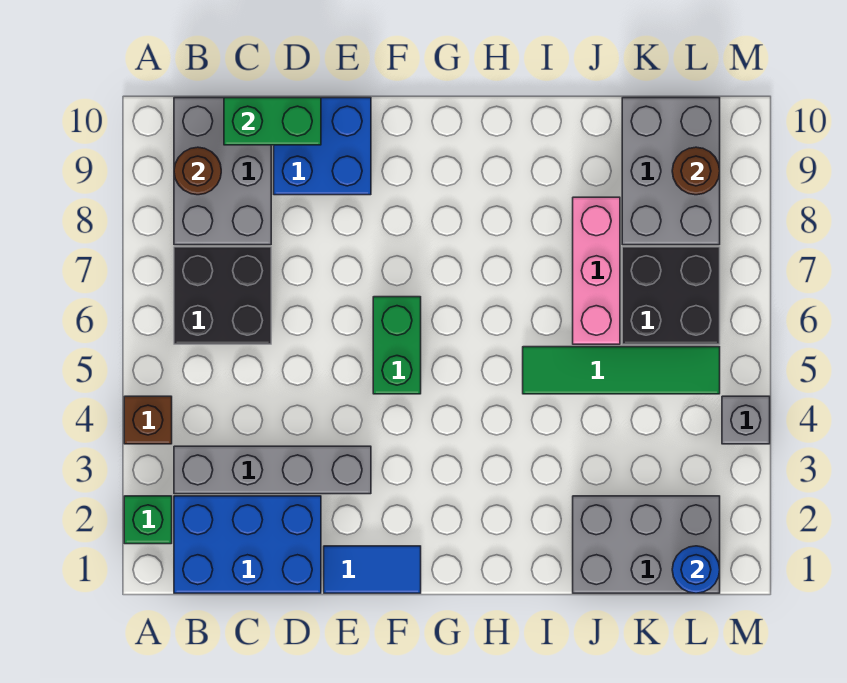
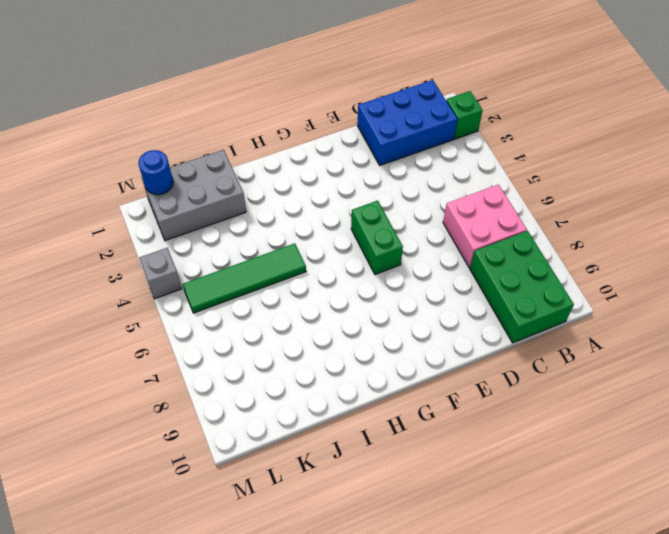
pink 2x2 brick [443,184,527,268] -> black 2x2 brick [174,247,271,344]
green 2x3 brick [470,231,574,343] -> grey 2x3 brick [174,98,271,245]
none -> brown 1x1 brick [124,396,172,444]
none -> grey 1x4 brick [174,446,371,494]
none -> blue 2x2 brick [274,98,371,195]

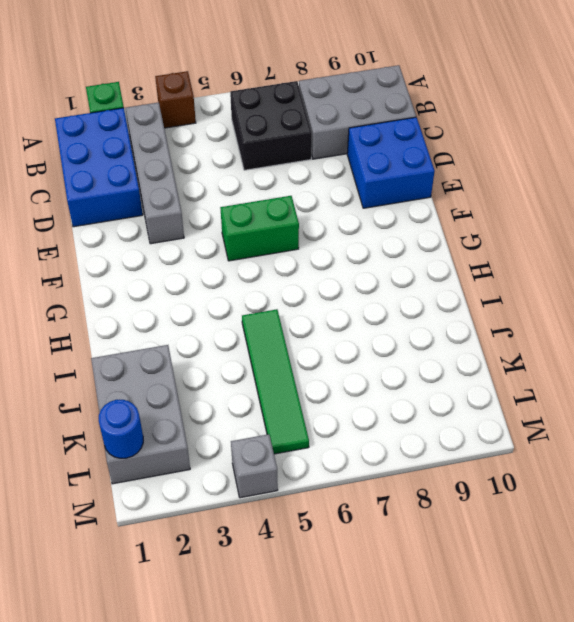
none -> blue 1x2 tile [324,546,421,593]
none -> pink 1x3 brick [573,197,620,344]
none -> black 2x2 brick [622,247,720,344]

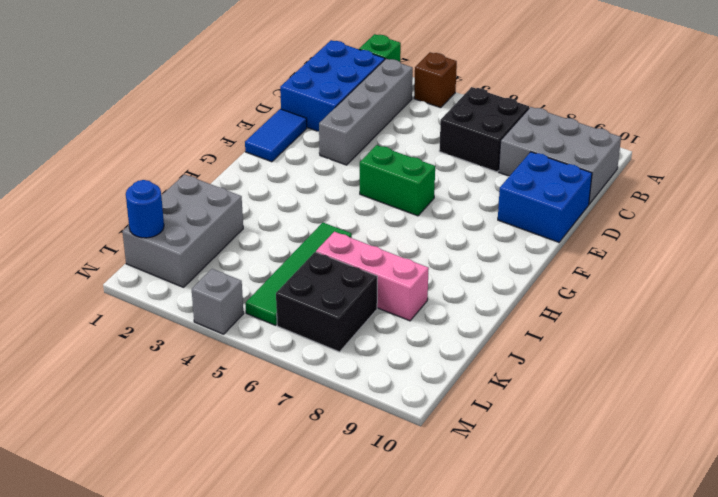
none -> grey 2x3 brick [622,98,720,245]
none -> brown 1x1 round brick [174,147,221,195]
none -> green 1x2 brick [224,98,321,145]

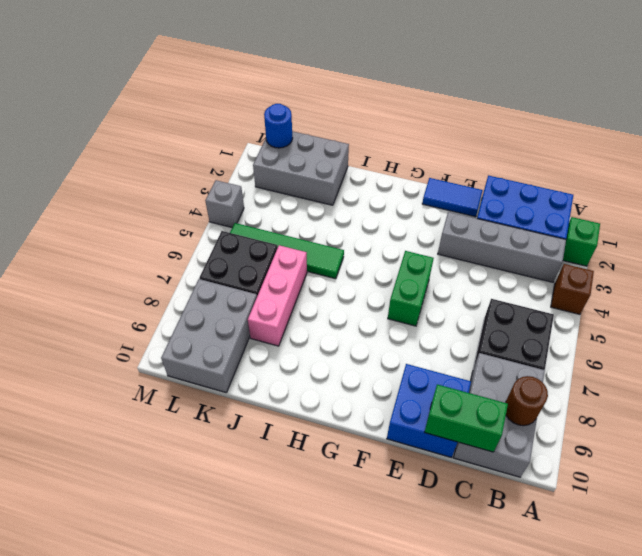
none -> brown 1x1 round brick [672,147,720,195]

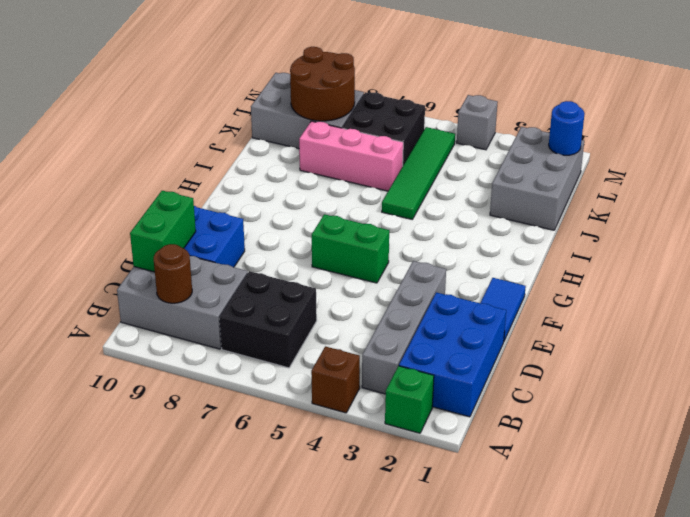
brown 2x2 round brick [290,47,355,121] -> brown 1x1 round brick [672,147,720,195]

